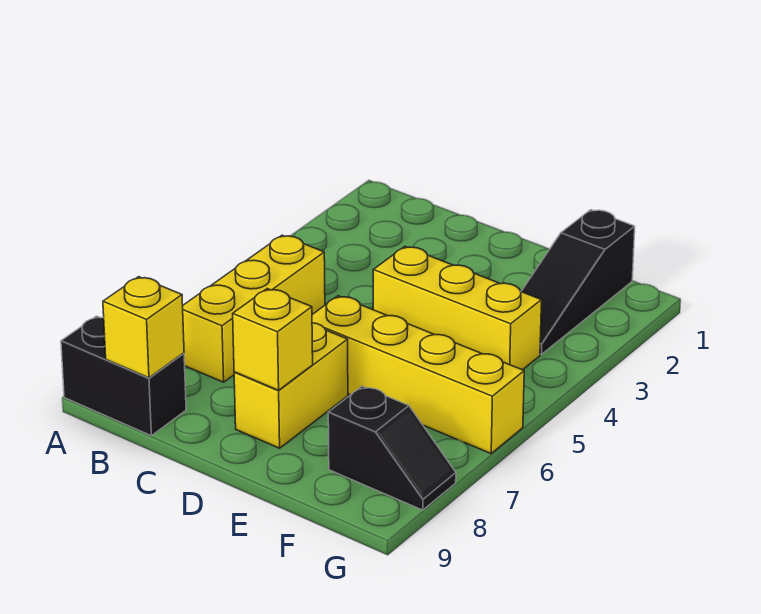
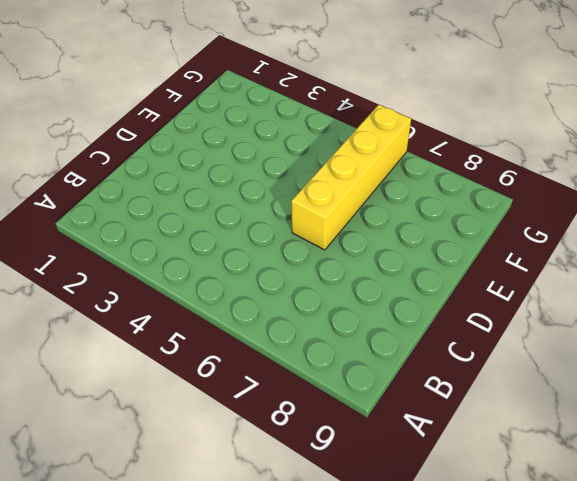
none -> black 1x2 brick [61,316,186,436]
none -> yellow 1x3 brick [183,235,325,382]

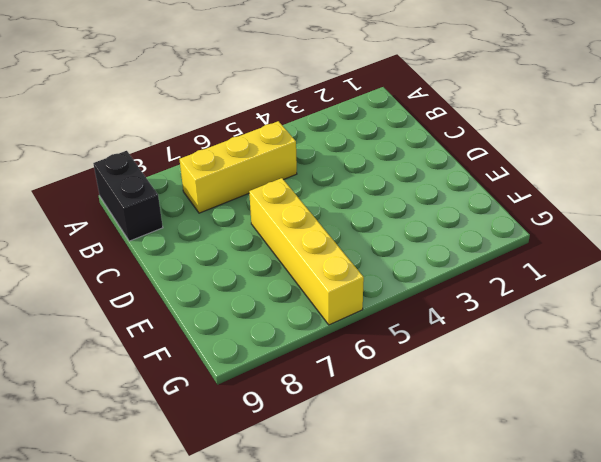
none -> yellow 1x3 brick [373,247,542,370]
none -> yellow 1x2 brick [234,323,348,448]

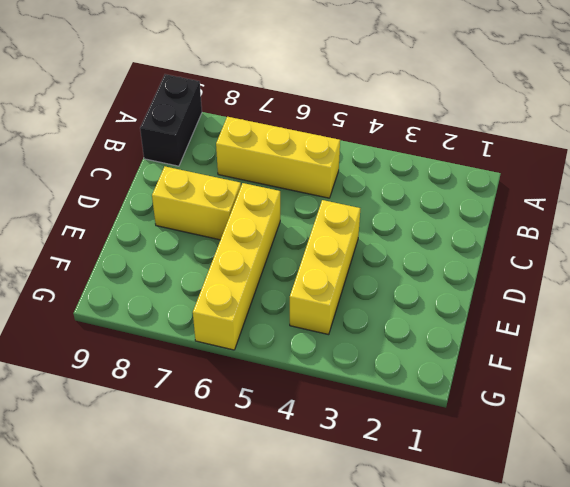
none -> black 1x3 slope [521,210,635,354]
none -> black 1x2 slope [328,386,456,510]

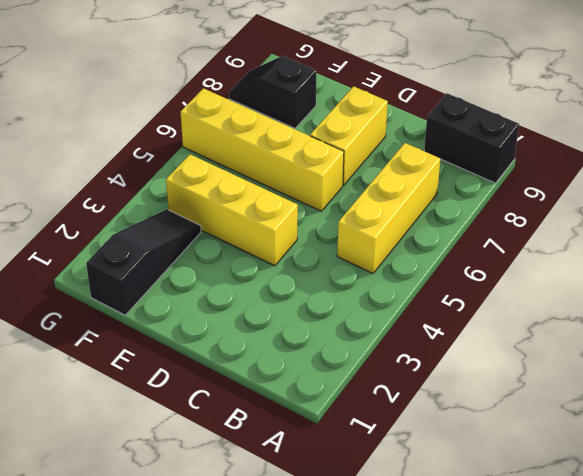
none -> yellow 1x1 brick [103,277,184,378]
none -> yellow 1x1 brick [233,289,313,390]

